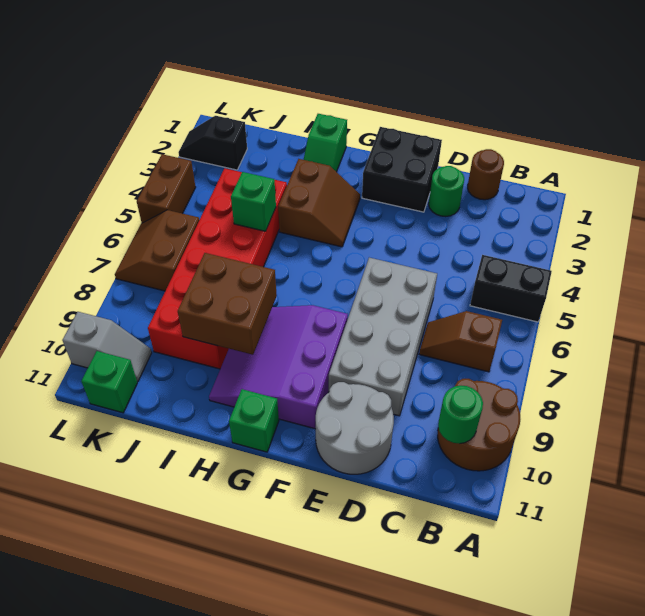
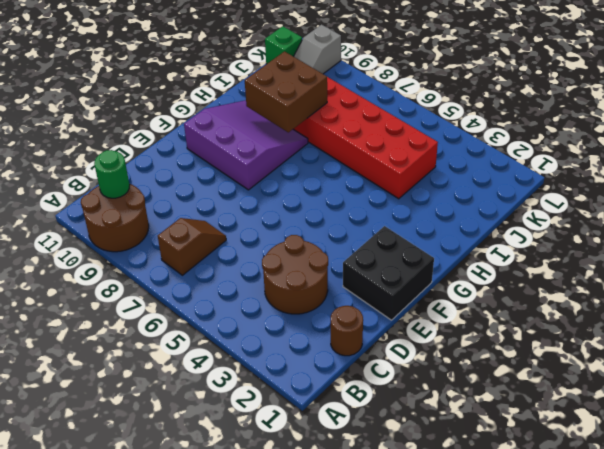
brown 2x2 round brick [262,235,328,314] -> none
none -> black 1x2 brick [470,255,552,322]
none -> green 1x1 round brick [429,166,464,217]
none -> grey 2x4 brick [329,258,437,416]

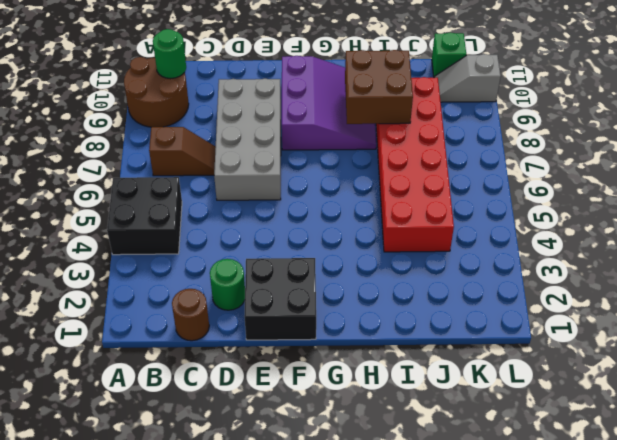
black 2x2 brick [107,177,182,255] -> black 1x2 brick [470,255,552,322]
none -> grey 2x2 round brick [316,382,394,474]
none -> brown 2x2 slope [278,159,360,247]
none -> green 1x1 brick [229,389,279,452]

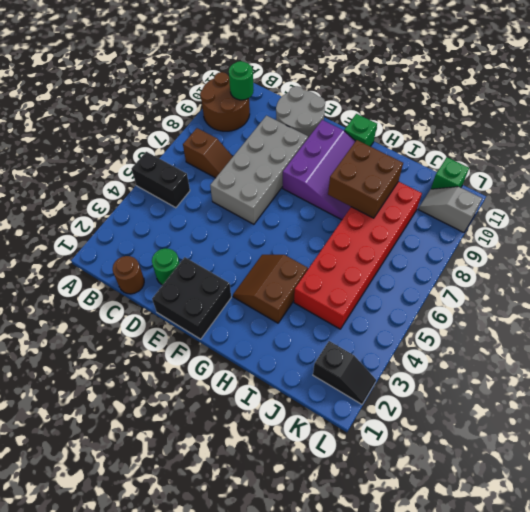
none -> green 1x2 slope [304,114,347,172]
none -> brown 2x2 slope [115,210,199,291]
none -> brown 1x2 brick [137,154,196,223]

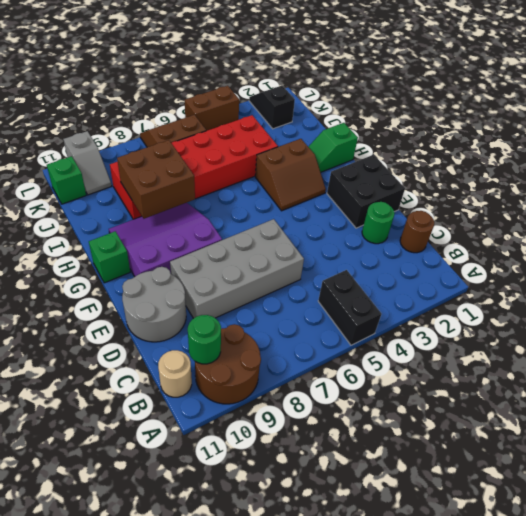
tan 1x1 round brick [158,350,192,397] -> none
none -> brown 1x2 slope [419,311,502,372]
none -> green 1x1 brick [231,172,276,231]

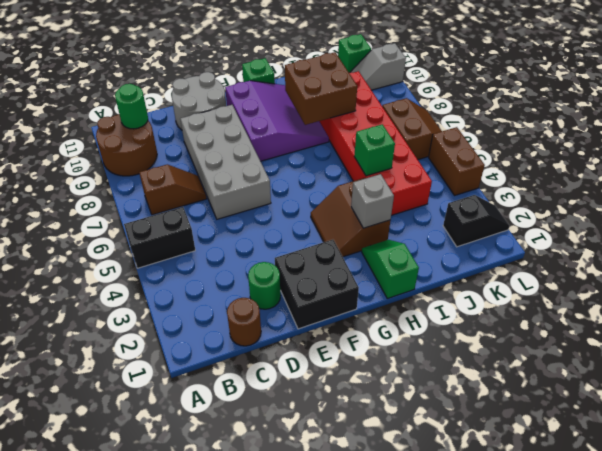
grey 1x1 brick [351,174,394,228] -> none

